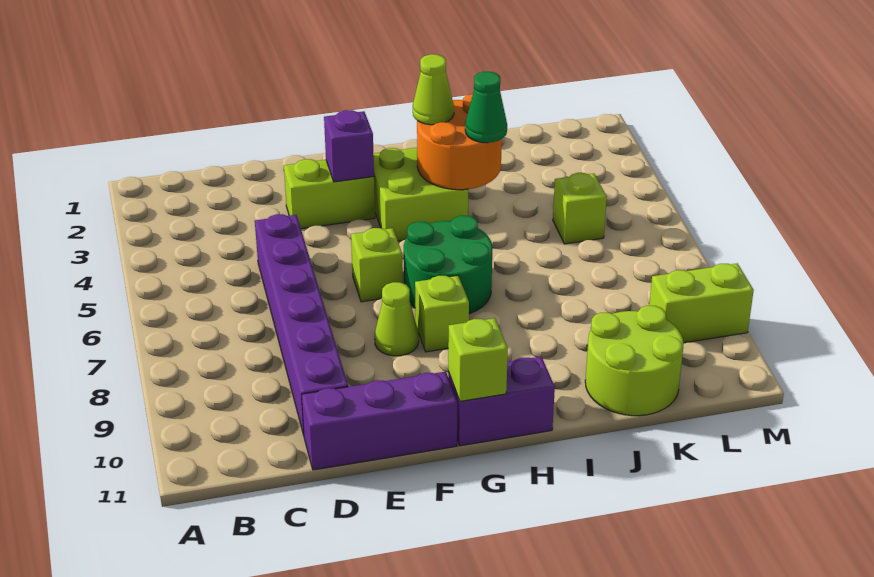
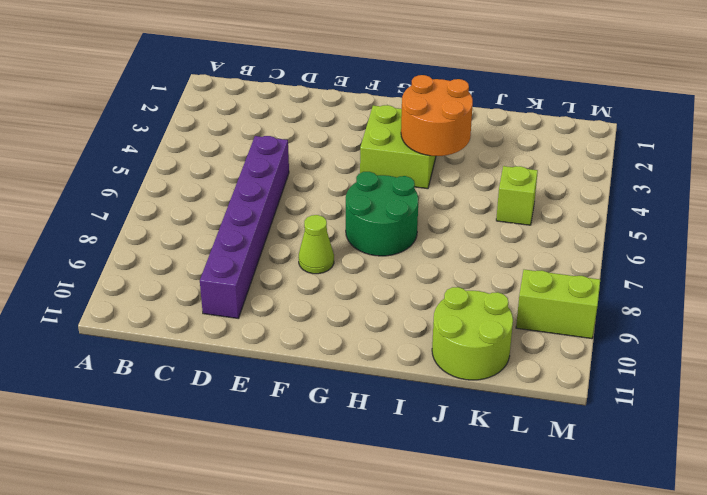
none -> purple 1x3 brick [302,372,457,470]
none -> lime 1x2 brick [284,159,375,229]
none -> lime 1x1 brick [351,228,403,302]

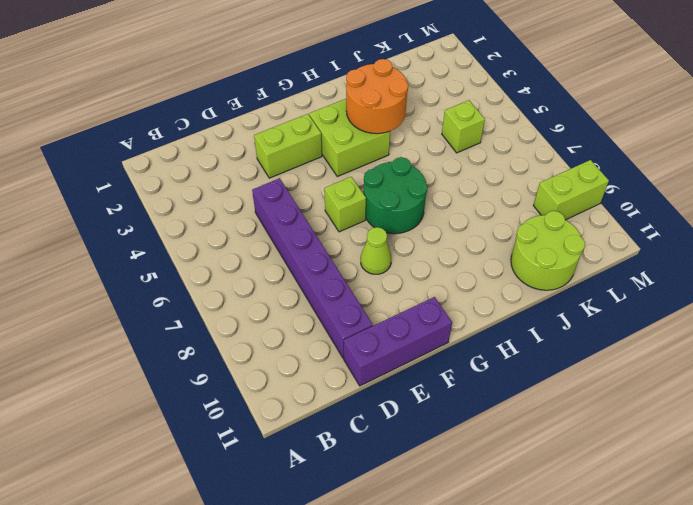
none -> lime 1x1 brick [415,275,469,352]
none -> purple 1x2 brick [448,357,555,446]
none -> purple 1x1 brick [324,110,374,182]

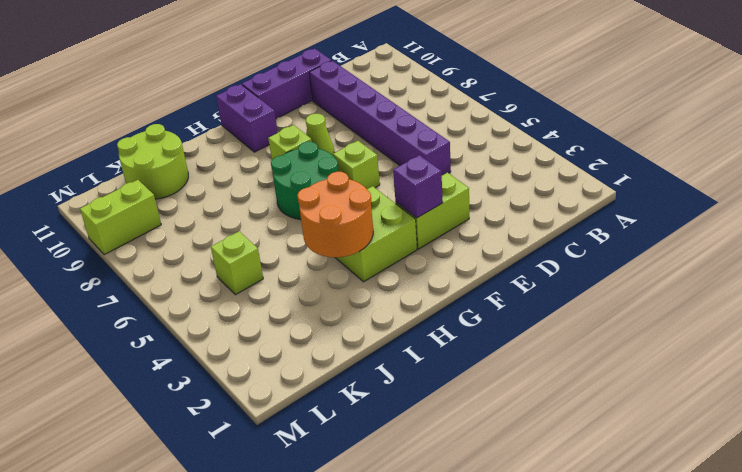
purple 1x2 brick [216,84,278,152] -> purple 1x2 brick turned to [448,357,555,446]
none -> lime 1x1 brick [448,318,508,401]
none -> lime 1x1 cone [413,54,454,125]
none -> green 1x1 cone [465,72,507,143]

